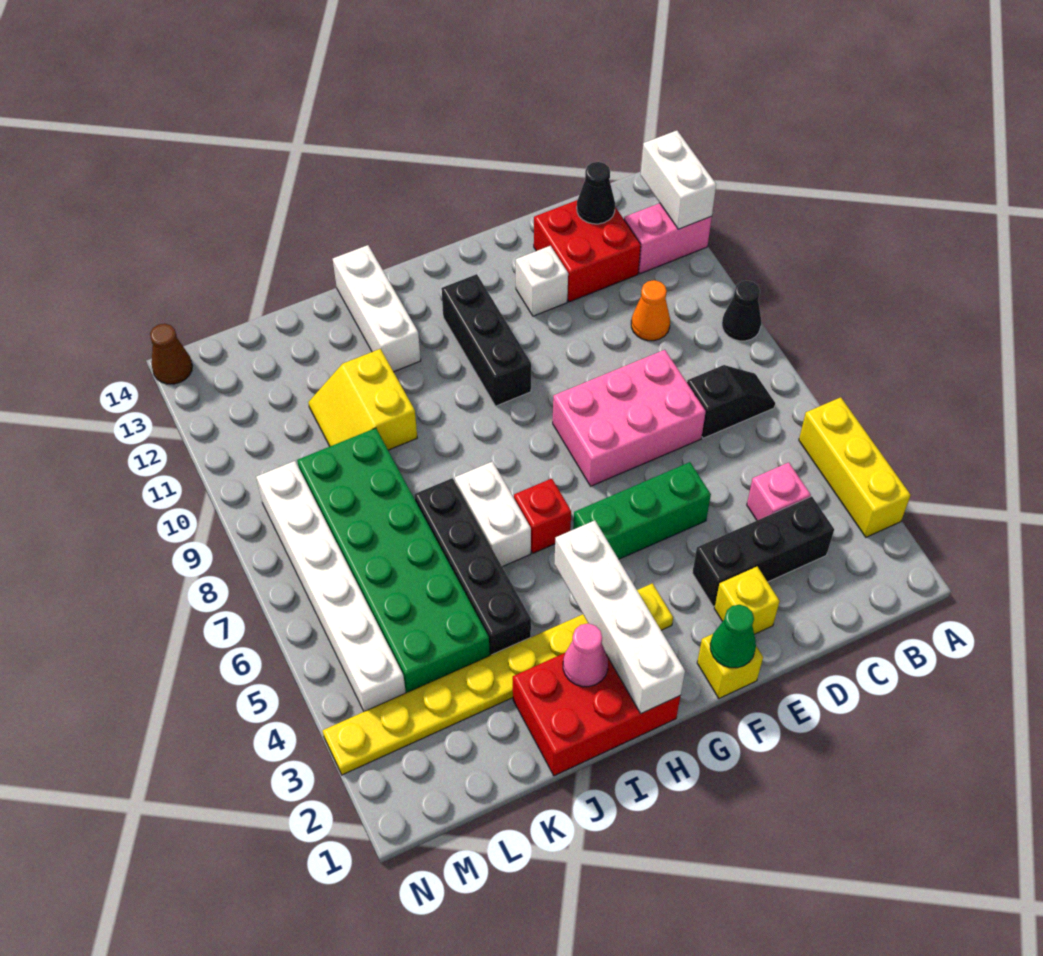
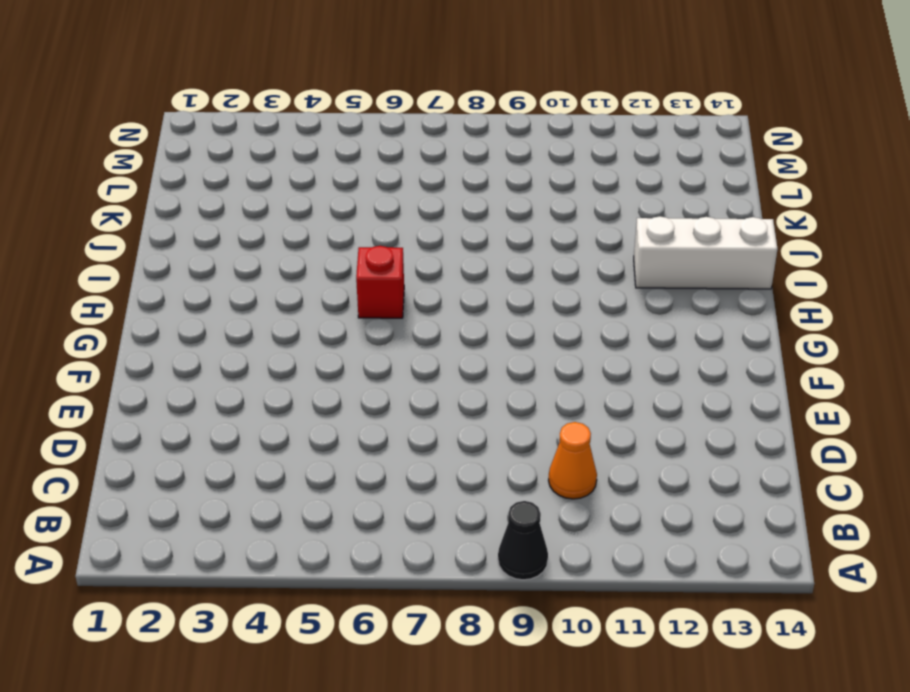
none -> yellow 1x3 brick [799,397,911,537]
none -> pink 1x2 brick [624,203,712,274]
none -> black 1x2 slope [687,365,775,438]

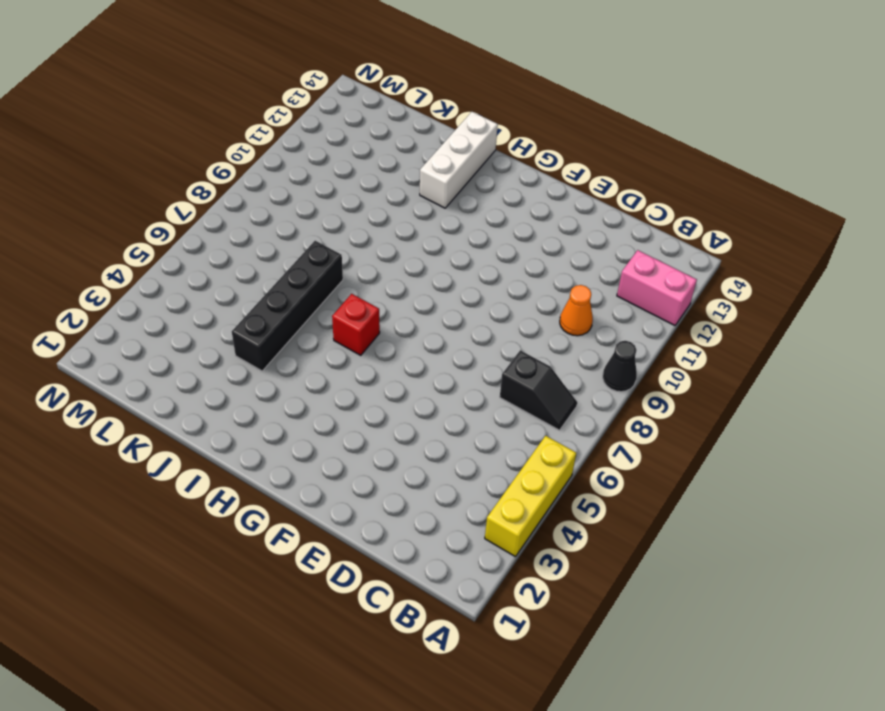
none -> black 1x3 brick [692,496,834,607]
none -> pink 1x1 brick [747,463,811,520]
none -> red 2x2 brick [534,200,641,302]

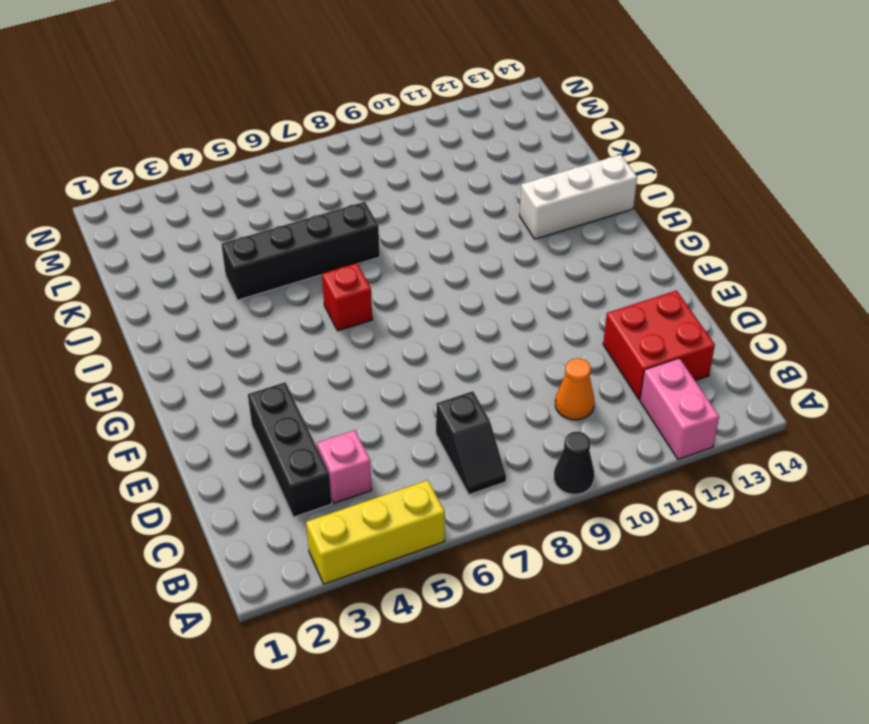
none -> pink 2x3 brick [553,350,706,486]
none -> yellow 1x1 brick [714,567,780,634]
none -> green 1x3 brick [573,462,711,559]

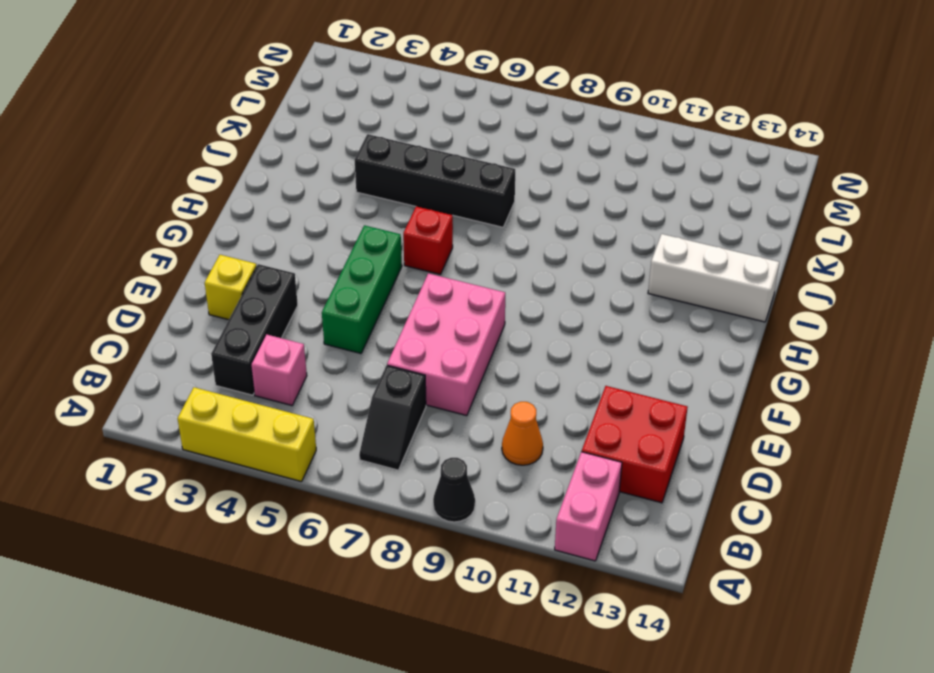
none -> white 1x1 brick [516,246,568,316]
none -> yellow 1x1 brick [697,634,763,698]
none -> yellow 1x8 plate [323,583,673,775]

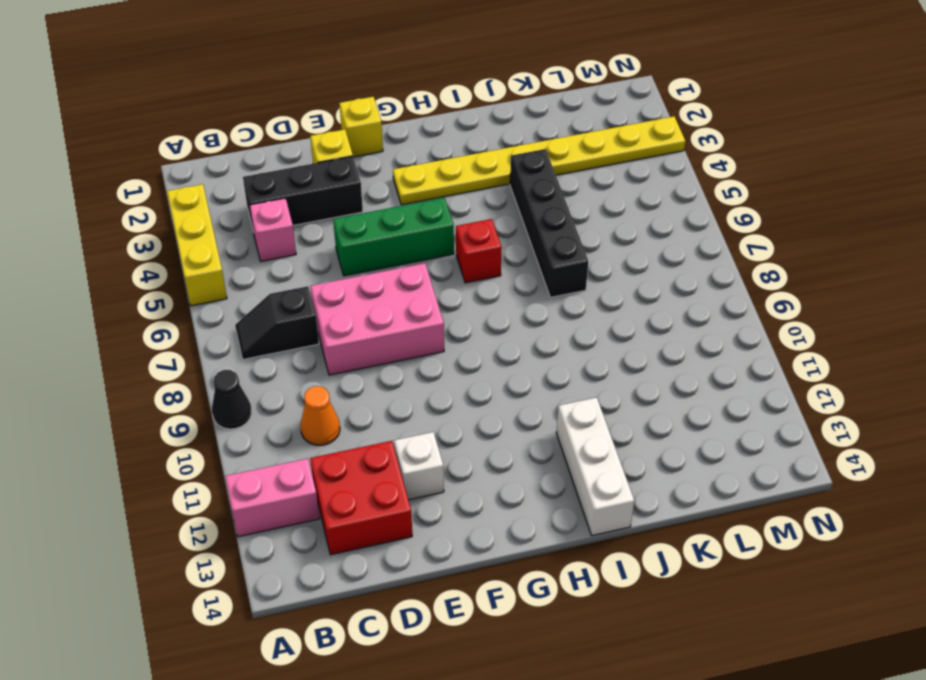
none -> black 1x3 brick [441,274,531,406]
none -> red 2x3 brick [513,653,680,776]
none -> white 1x2 brick [455,461,531,567]

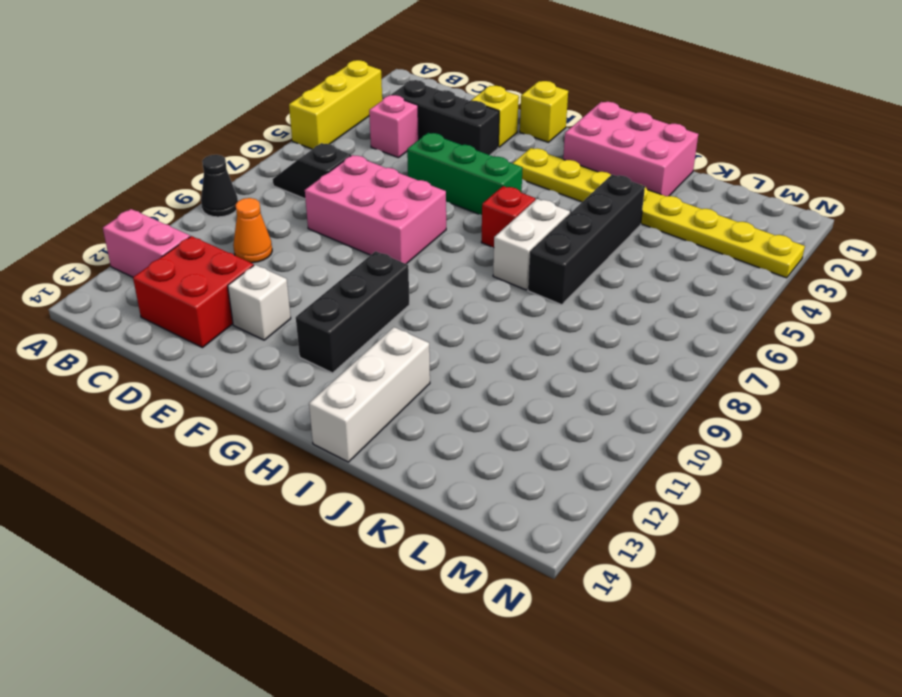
pink 2x3 brick [563,102,698,196] -> red 2x3 brick [513,653,680,776]
none -> yellow 2x2 slope [308,349,417,450]
none -> green 2x6 brick [297,428,490,693]
none -> white 1x6 brick [256,461,406,712]

